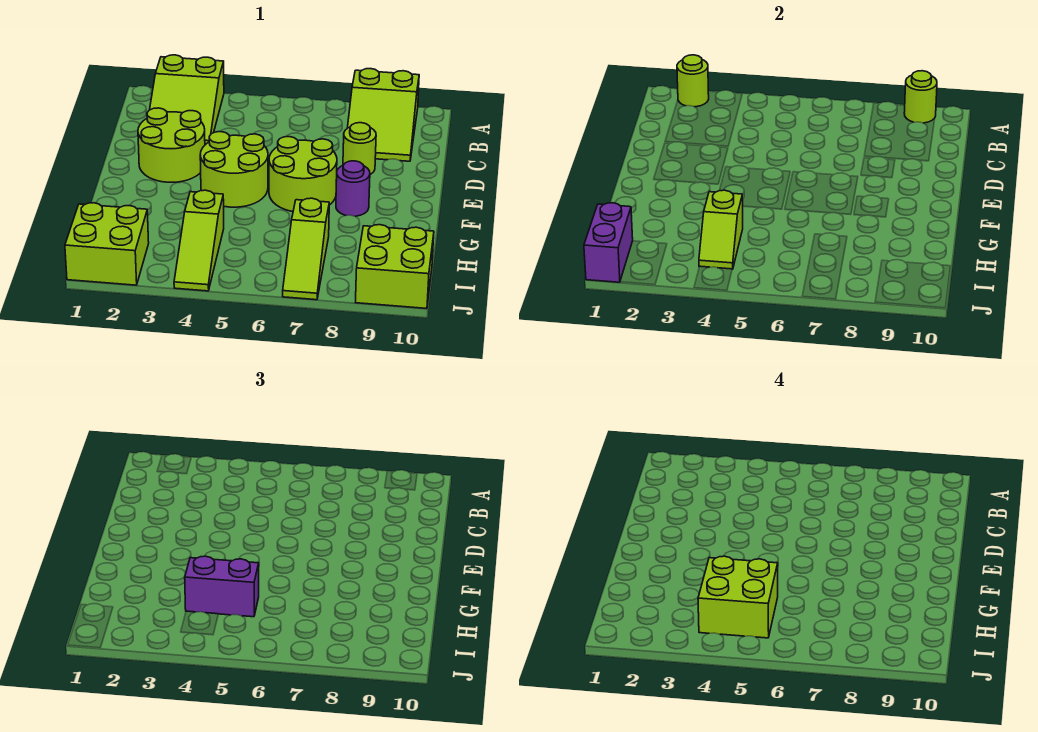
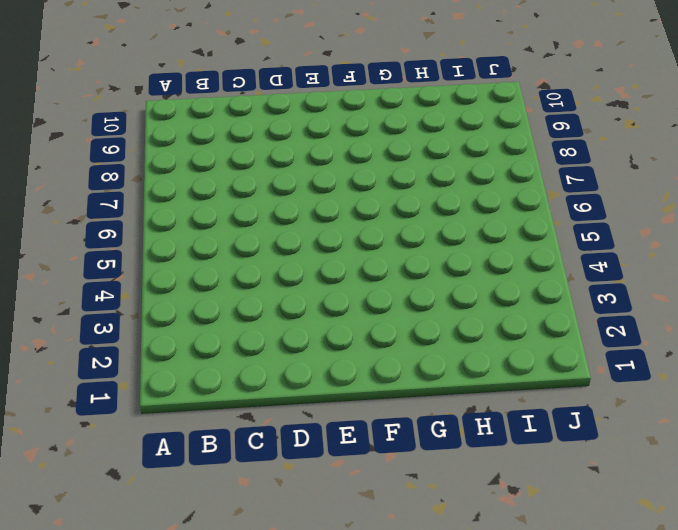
none -> lime 2x3 slope [150,55,224,145]
none -> lime 2x3 slope [348,69,419,161]
none -> lime 2x2 round brick [138,108,205,182]

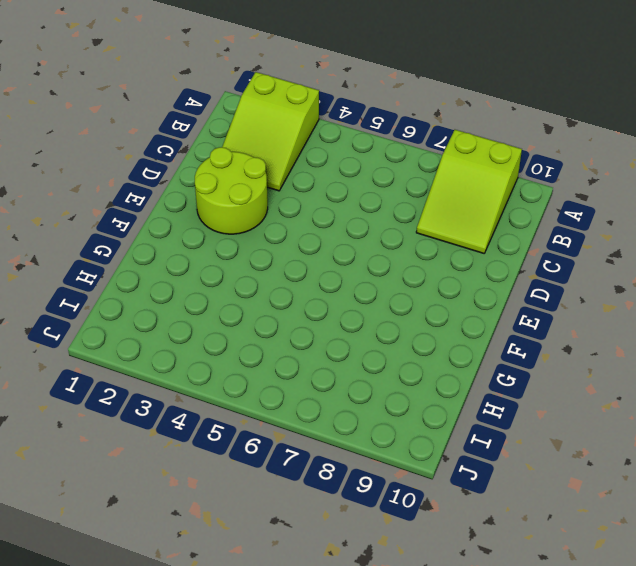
none -> lime 1x1 round brick [343,123,376,174]
none -> lime 2x2 round brick [200,132,268,207]
none -> lime 2x2 round brick [269,137,337,212]

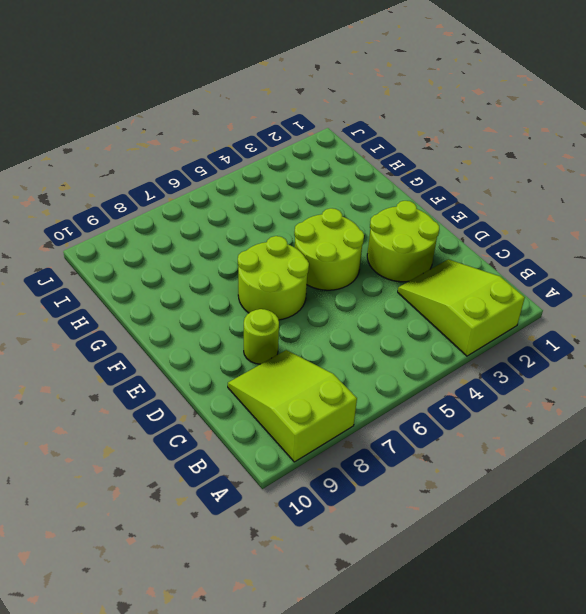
none -> purple 1x1 round brick [336,161,370,216]
none -> lime 1x3 slope [174,190,224,291]
none -> lime 1x3 slope [283,198,329,300]

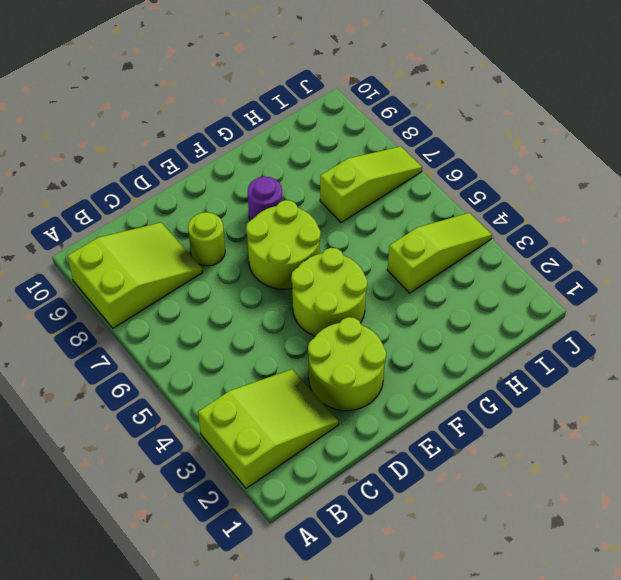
none -> lime 2x2 brick [65,203,149,285]
none -> lime 2x2 brick [356,225,434,308]
none -> lime 1x1 round brick [677,55,709,107]

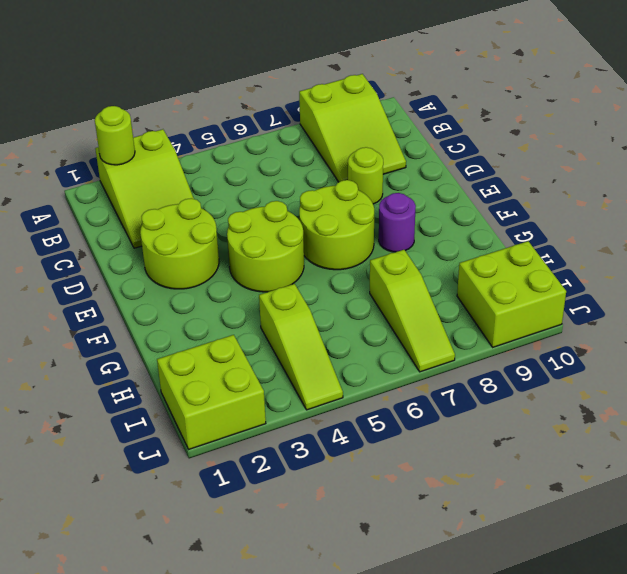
none -> lime 1x1 round brick [904,71,937,123]
none -> lime 1x2 slope [699,190,743,269]
none -> purple 1x2 brick [584,203,633,282]

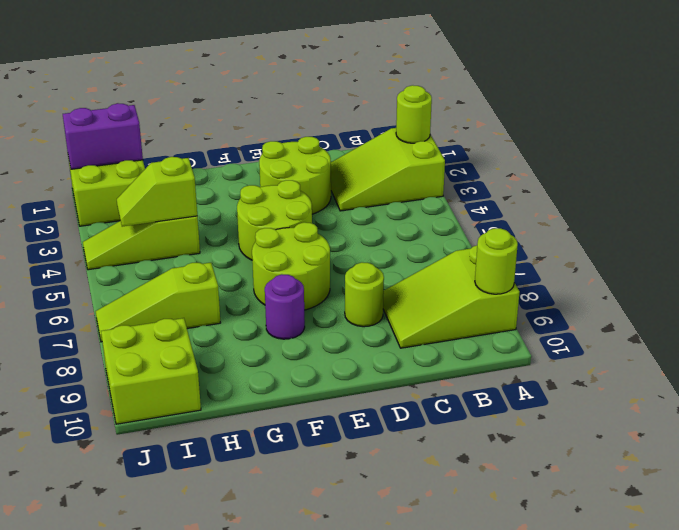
none -> purple 1x2 brick [185,556,259,617]
none -> lime 2x2 brick [698,556,778,638]

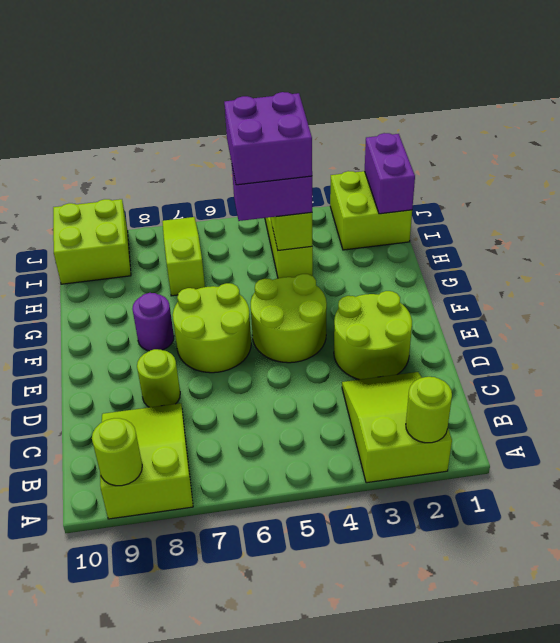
purple 2x2 brick [224,92,312,185] -> lime 2x2 brick [698,556,778,638]

